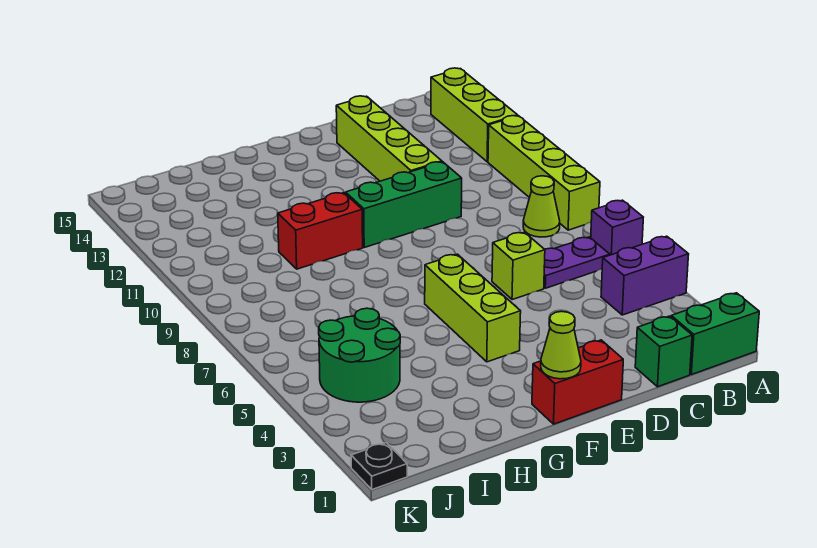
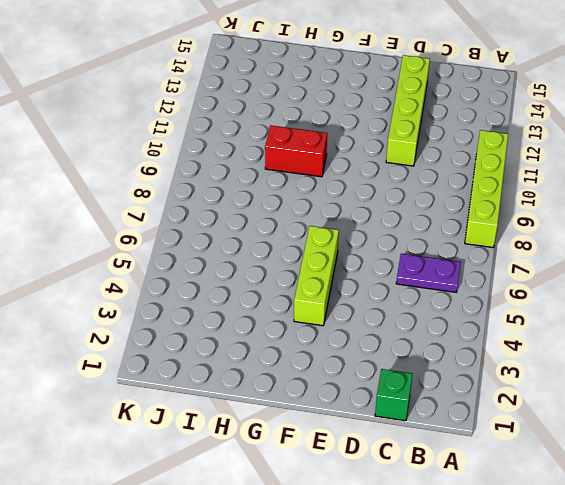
none -> green 1x2 brick [671,293,759,375]
none -> purple 1x2 brick [601,236,689,315]
none -> purple 1x1 brick [591,200,643,255]

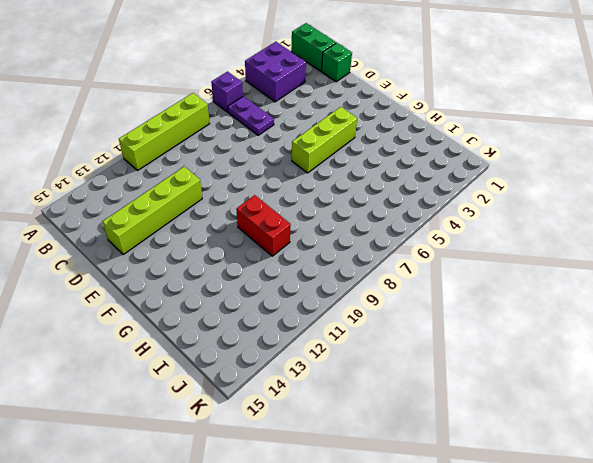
purple 2x2 brick [245,42,306,102] -> purple 1x2 brick [601,236,689,315]
none -> lime 1x3 brick [431,68,518,162]
none -> lime 1x1 cone [523,176,560,237]
none -> lime 1x1 brick [492,232,545,300]

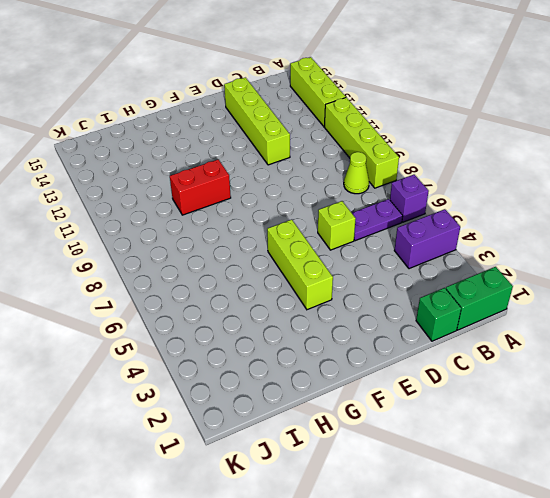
none -> green 1x3 brick [346,162,462,247]
none -> red 1x2 brick [532,340,623,424]
none -> green 2x2 round brick [319,308,400,402]

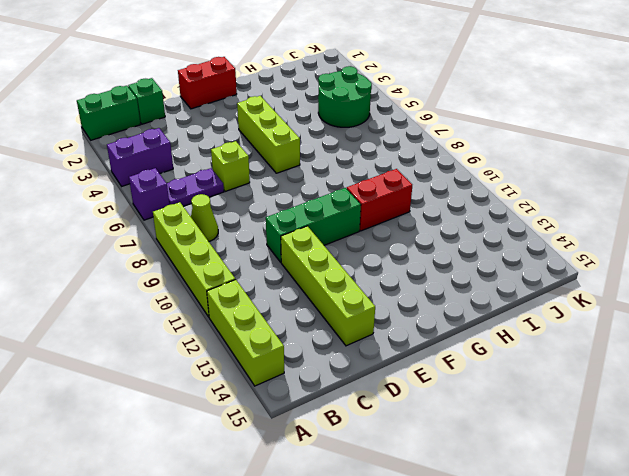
none -> black 1x1 plate [351,443,407,490]
none -> lime 1x1 cone [541,311,581,379]

